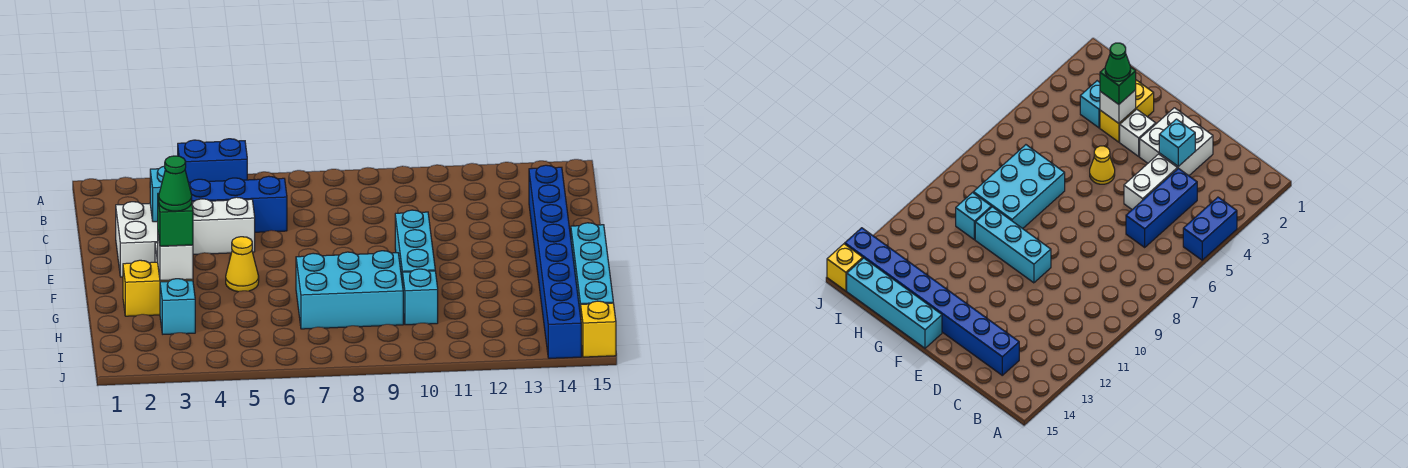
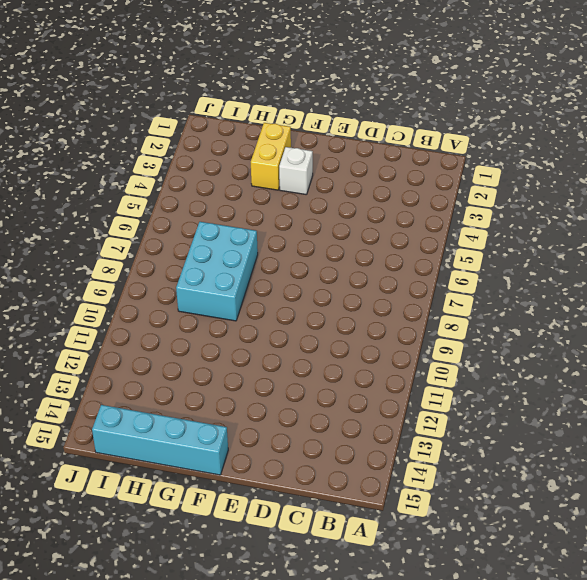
none -> blue 1x2 brick [178,139,247,182]
none -> blue 1x3 brick [189,176,287,232]
none -> blue 1x8 brick [529,165,581,358]

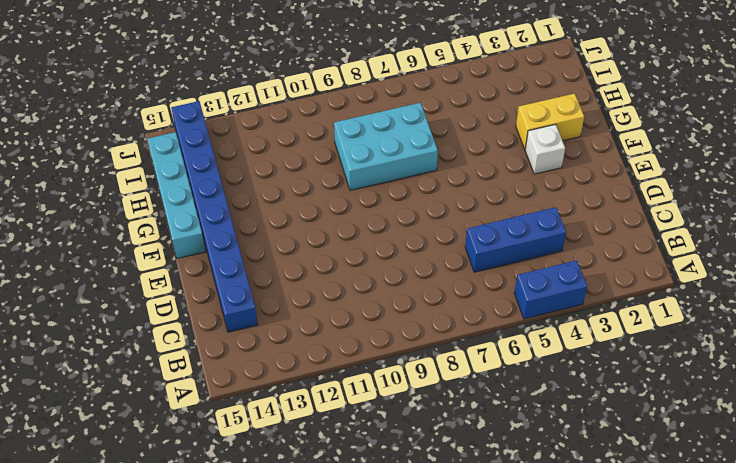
none -> white 2x2 brick [116,202,158,277]
none -> white 1x2 brick [192,197,255,255]
none -> cyan 1x3 brick [395,210,435,285]

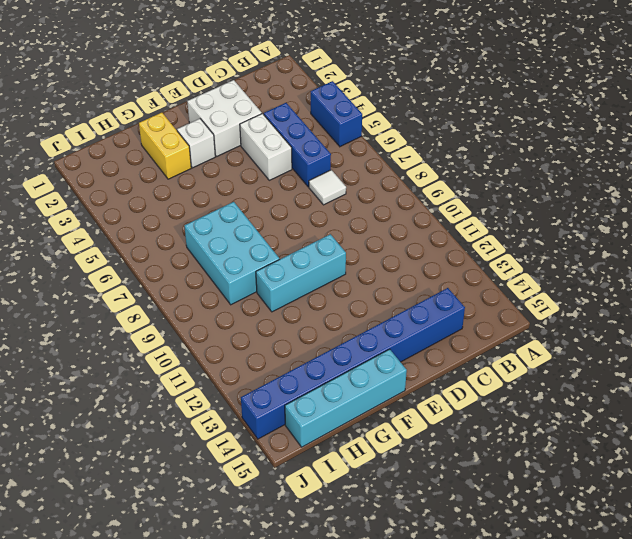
white 1x1 tile [309,170,346,205] -> none
none -> yellow 1x1 cone [226,237,259,292]
none -> cyan 1x1 brick [160,279,195,334]
none -> cyan 1x1 brick [403,269,438,325]

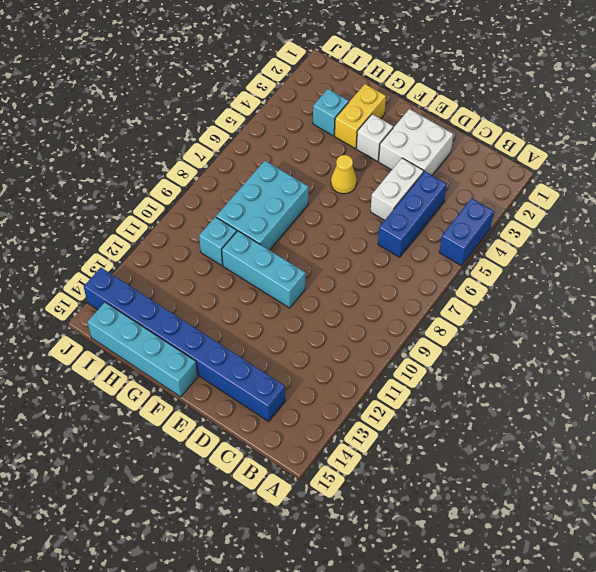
none -> yellow 1x1 brick [581,301,616,357]
none -> cyan 1x1 brick [150,166,165,222]
none -> white 1x1 brick [157,235,193,281]

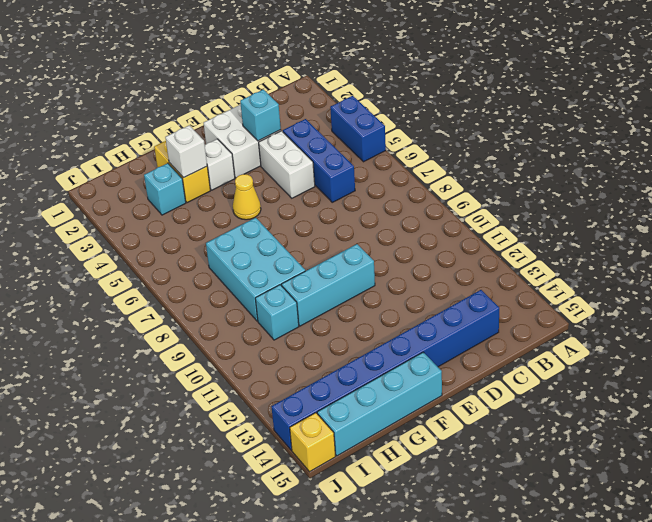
none -> green 1x1 brick [158,193,193,246]
none -> green 1x1 cone [159,156,192,211]

